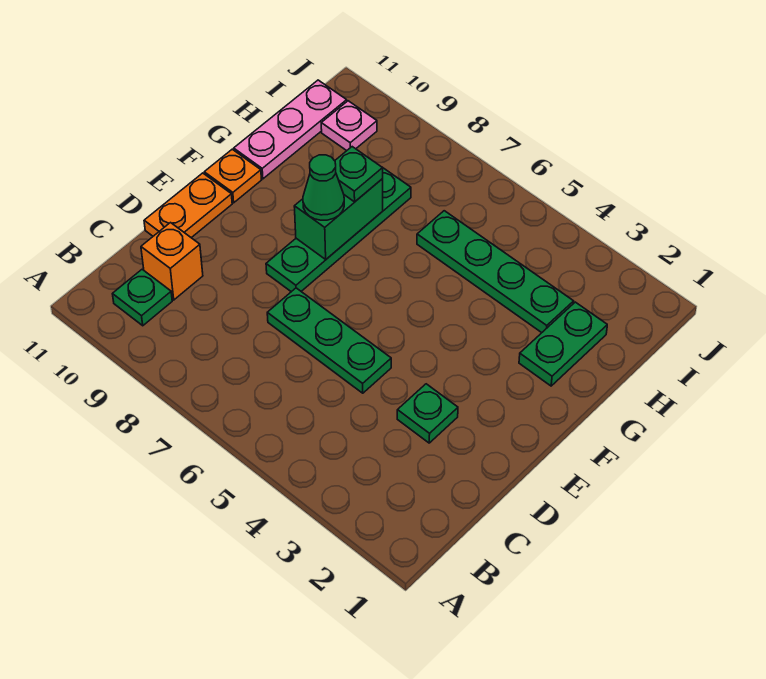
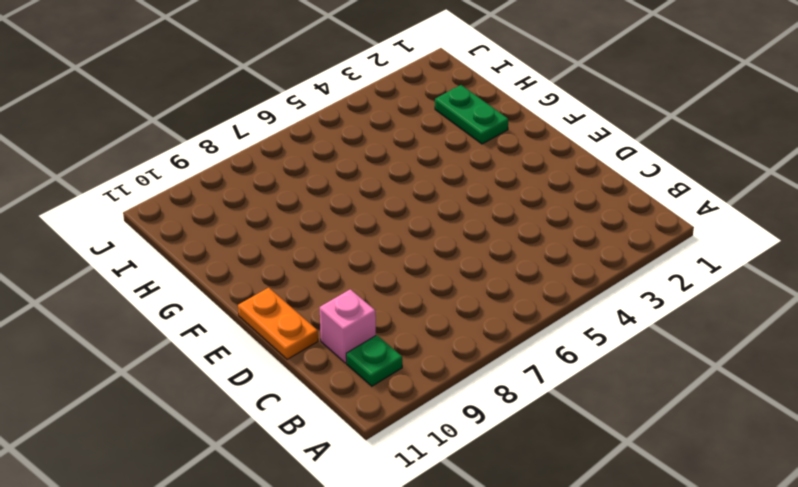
pink 1x1 brick [320,289,376,363] -> orange 1x1 brick [141,223,203,300]
none -> green 1x1 plate [397,384,458,443]
none -> green 1x3 plate [267,288,391,393]
none -> green 1x4 plate [266,167,411,292]

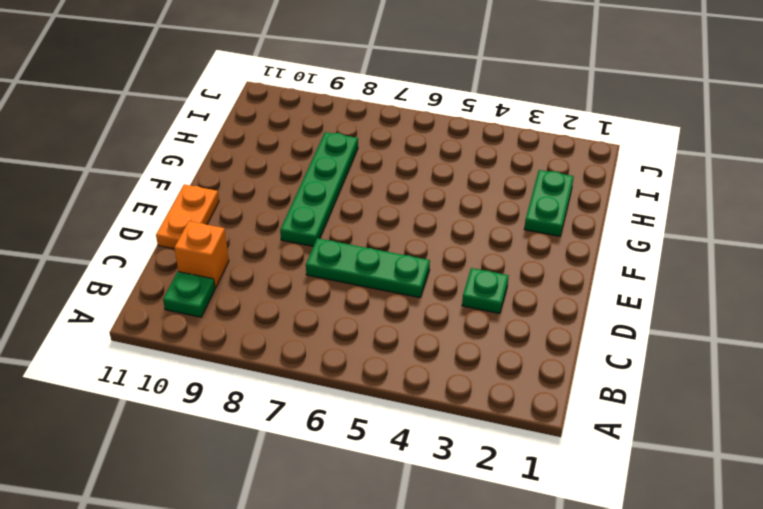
none -> orange 1x1 plate [204,149,261,203]
none -> pink 1x3 plate [234,80,347,179]
none -> green 1x4 plate [417,211,574,333]

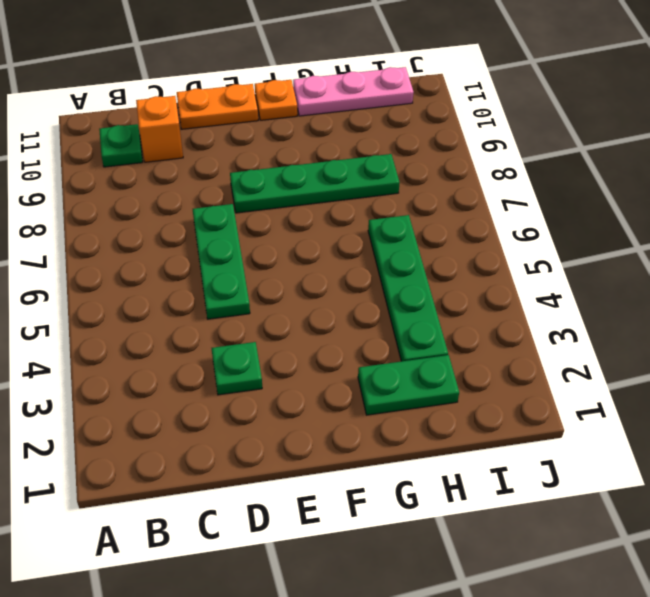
none -> pink 1x1 plate [321,101,377,151]
none -> green 1x2 brick [294,179,383,259]
none -> green 1x1 cone [303,155,344,220]

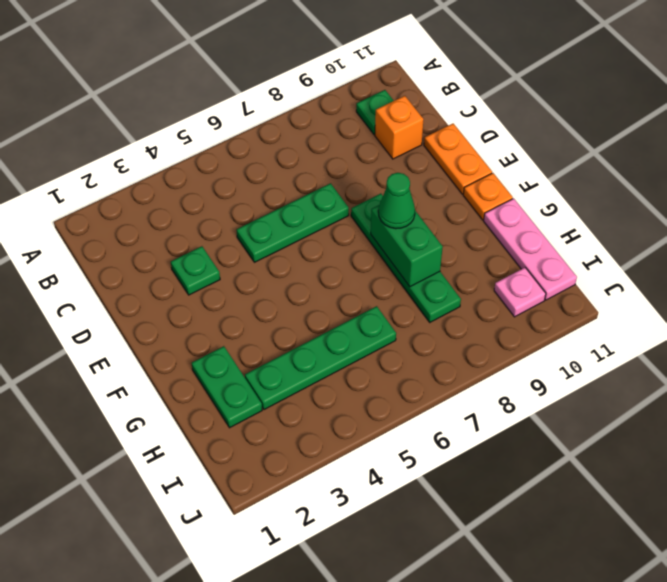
none -> green 1x1 plate [335,147,383,202]

